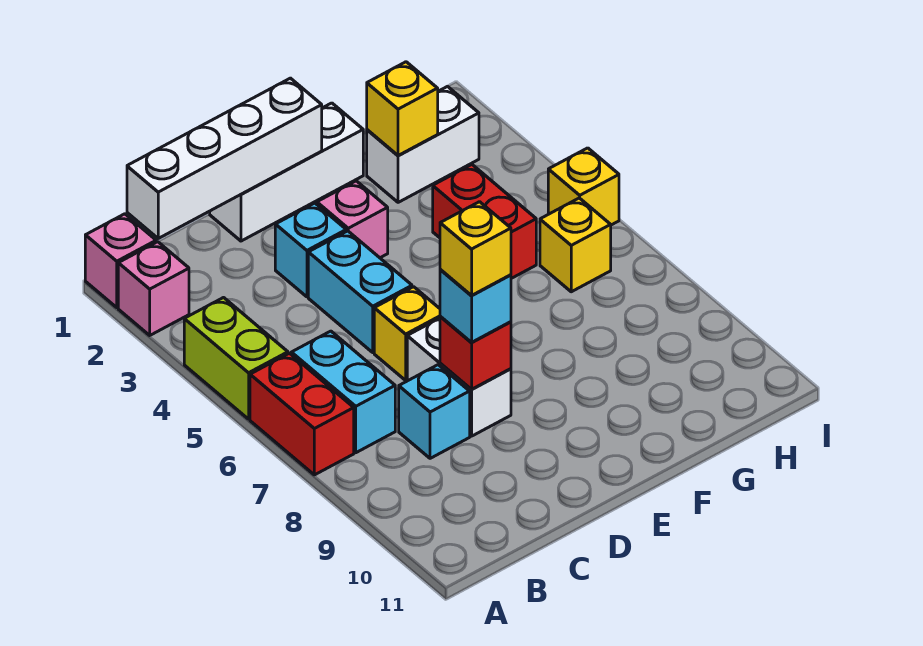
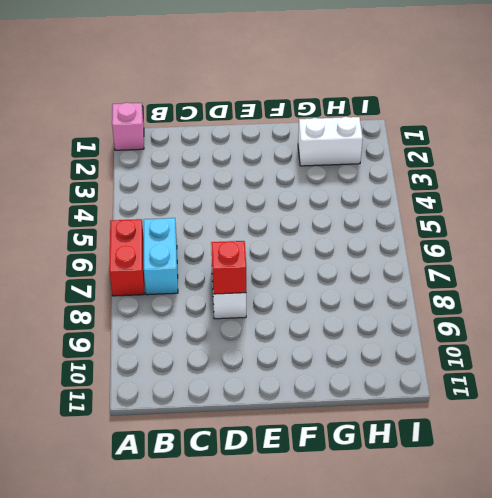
none -> pink 1x1 brick [118,242,189,335]
none -> lime 1x2 brick [184,298,288,419]
none -> cyan 1x1 brick [399,365,470,458]

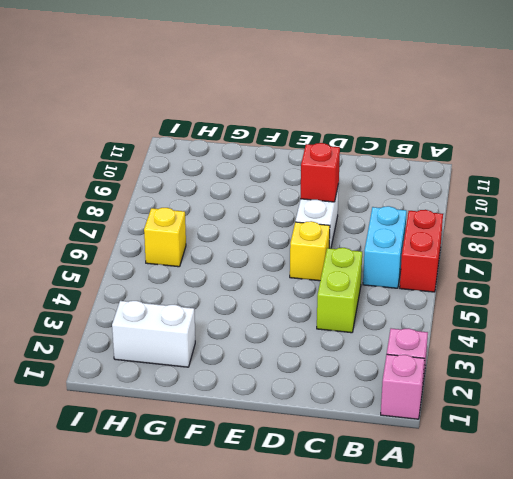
lime 1x2 brick [317,248,362,333] -> lime 1x2 brick moved to [184,298,288,419]
none -> cyan 1x1 brick [399,365,470,458]
none -> white 1x3 brick [210,103,363,241]
none -> cyan 1x1 brick [275,203,346,297]

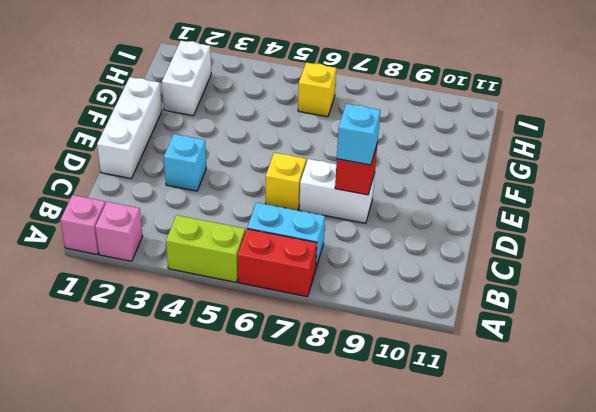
none -> cyan 1x1 brick [399,365,470,458]
none -> cyan 1x2 brick [308,231,412,352]
none -> pink 1x1 brick [317,181,388,258]

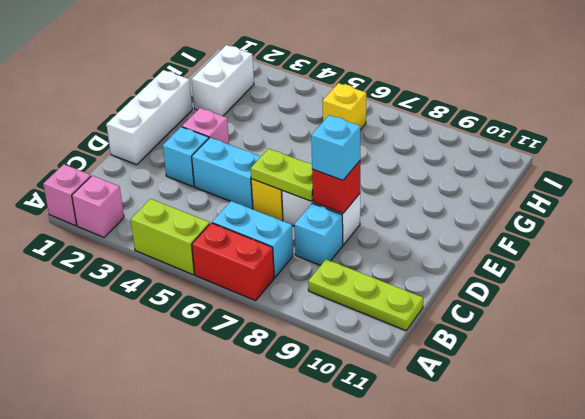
lime 1x3 plate [308,259,423,331] -> none
lime 1x2 plate [250,149,313,201] -> none
none -> red 1x2 brick [433,165,536,278]
none -> yellow 1x1 brick [548,148,619,225]
none -> white 1x4 brick [127,78,322,238]

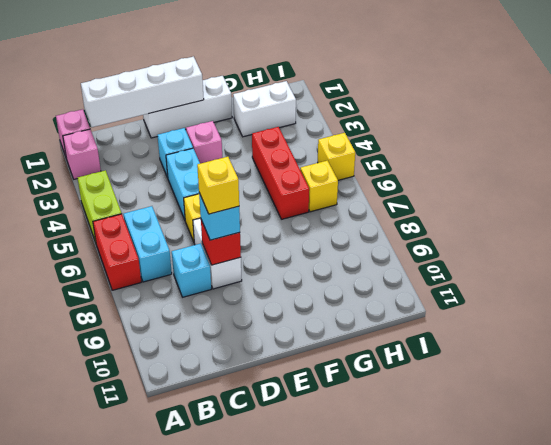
red 1x3 brick [252,127,309,219] -> red 1x2 brick [433,165,536,278]
none -> yellow 1x1 brick [367,62,438,156]

